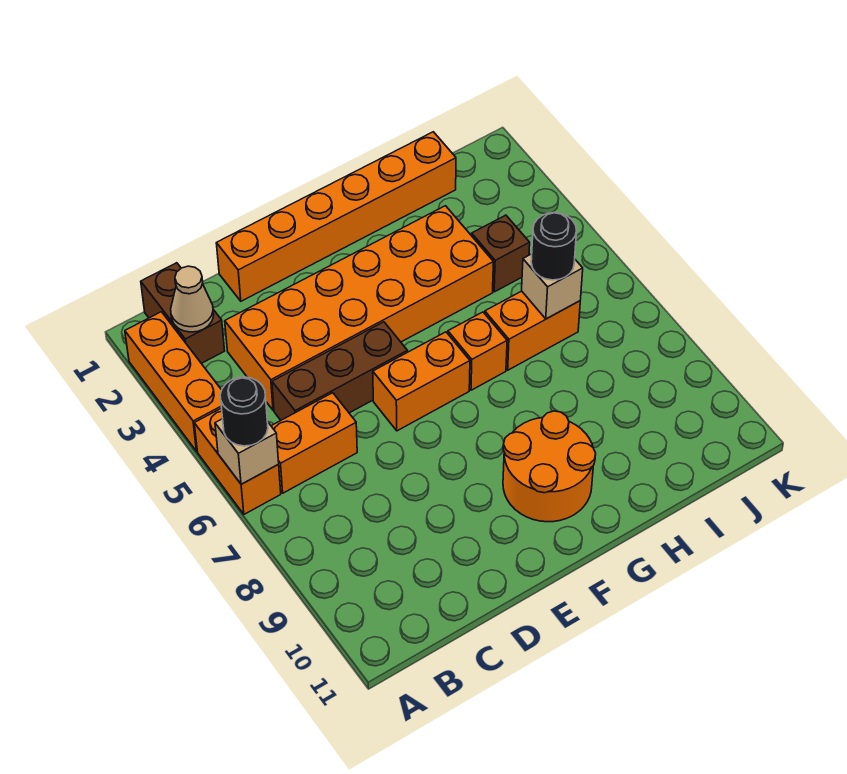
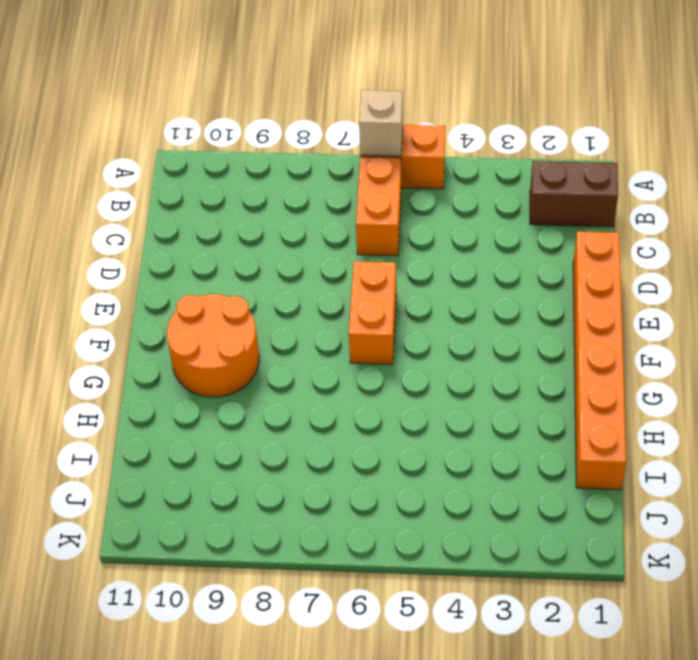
none -> orange 1x3 brick [125,312,222,451]
none -> orange 2x6 brick [225,206,493,410]
none -> brown 1x3 brick [272,322,408,420]

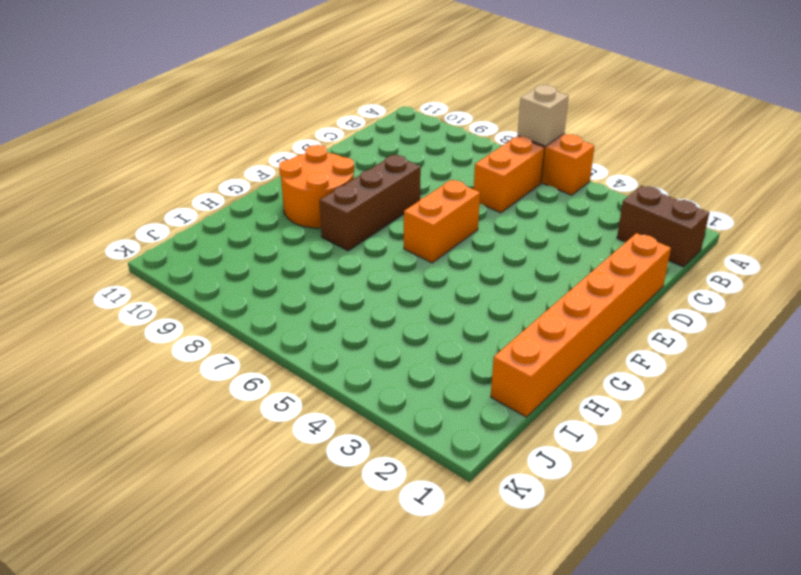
brown 1x3 brick [320,155,421,251] -> brown 1x3 brick moved to [272,322,408,420]
none -> orange 1x3 brick [125,312,222,451]
none -> orange 2x6 brick [225,206,493,410]
none -> orange 1x1 brick [448,312,507,390]

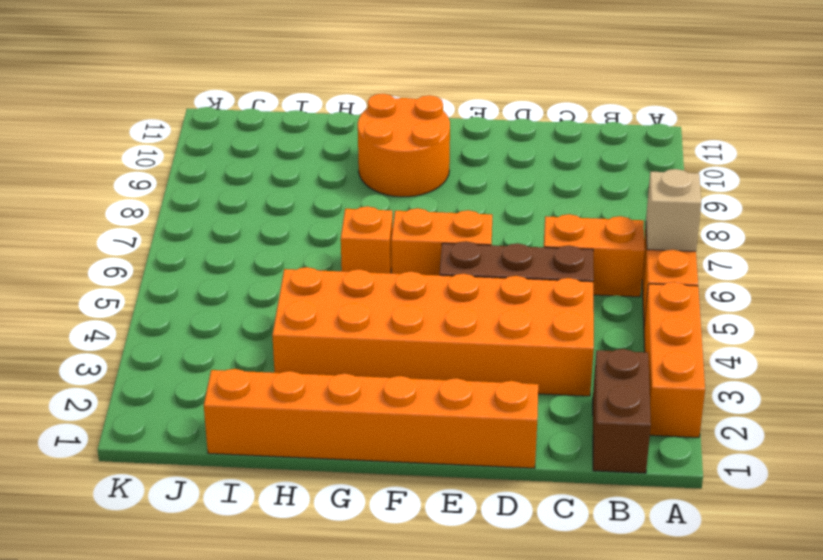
none -> orange 1x2 brick [485,291,580,370]
none -> brown 1x1 brick [472,215,530,292]
none -> tan 1x1 cone [171,266,214,332]

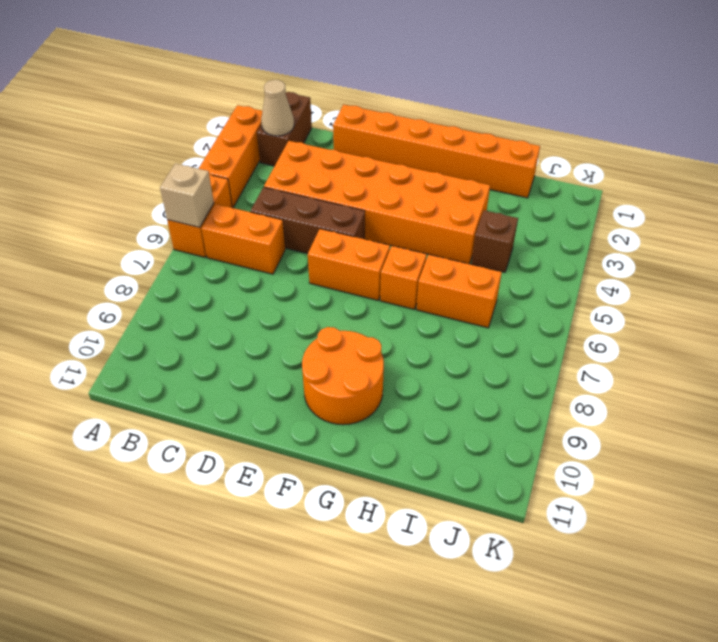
none -> tan 1x1 brick [522,254,583,319]
none -> black 1x1 round brick [220,377,268,446]
none -> black 1x1 round brick [531,213,577,280]

